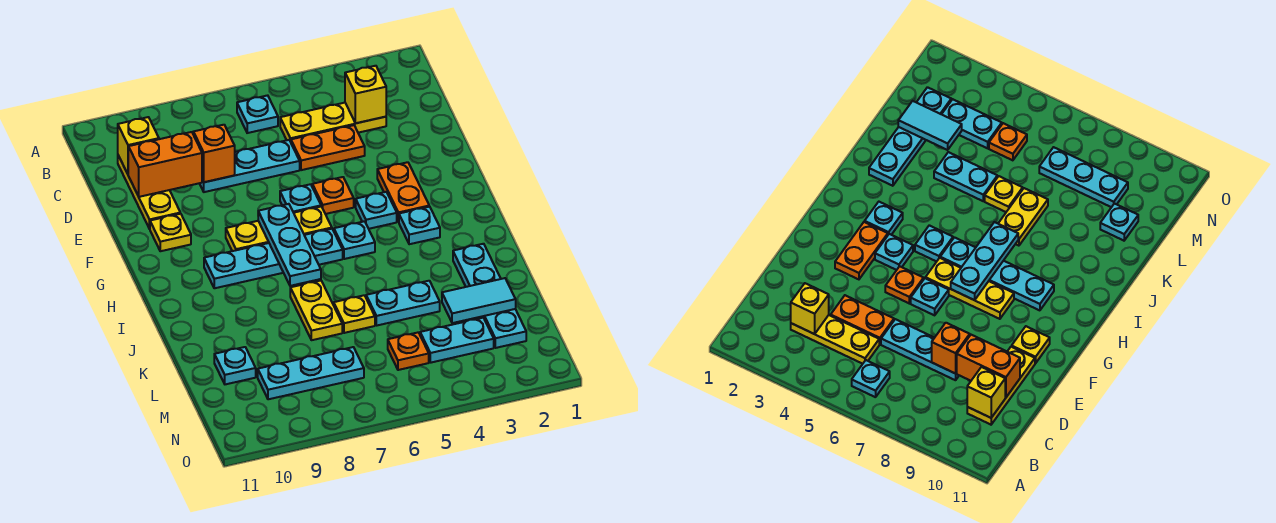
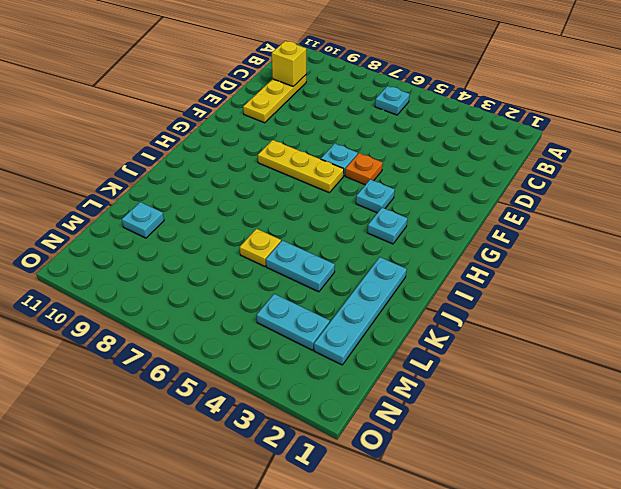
none -> yellow 1x3 plate [280,103,386,142]
none -> orange 1x2 plate [291,125,365,170]
none -> cyan 1x3 plate [199,140,300,192]

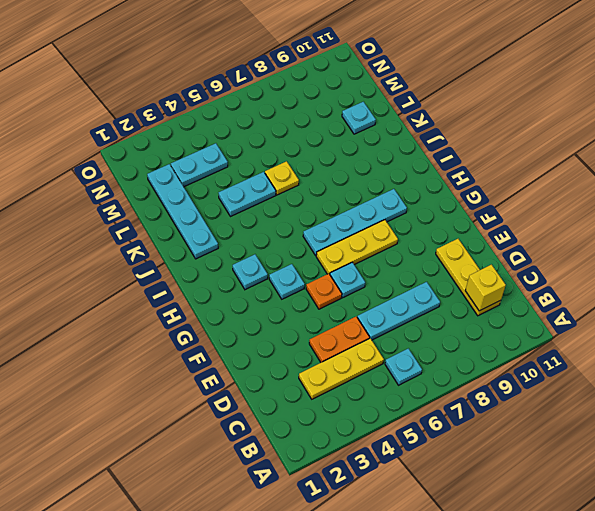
none -> orange 1x2 plate [377,162,429,222]
none -> yellow 1x1 plate [150,214,191,251]
none -> cyan 1x1 plate [334,221,375,259]

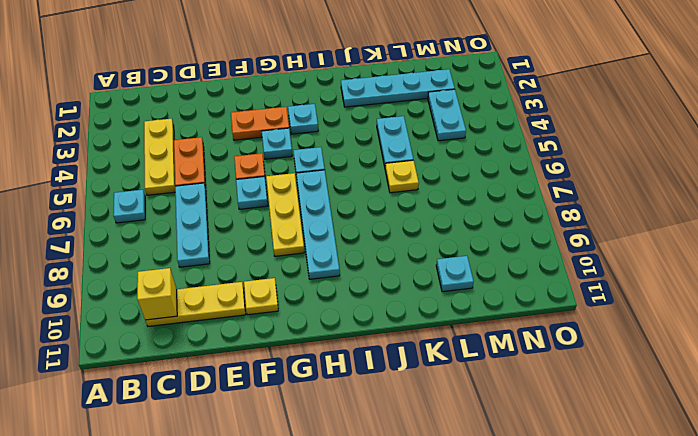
none -> yellow 1x2 plate [290,281,342,340]
none -> orange 1x1 plate [388,332,429,370]
none -> cyan 1x3 plate [258,347,364,399]

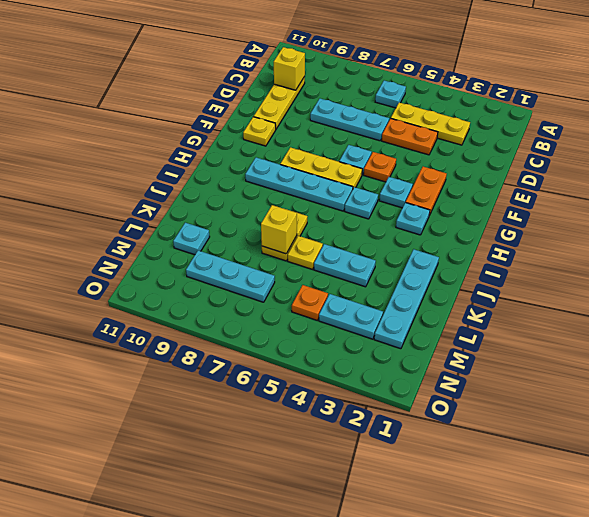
yellow 1x1 brick [261,205,297,254] -> yellow 1x1 brick moved to [345,66,386,123]
none -> orange 1x1 brick [193,125,235,182]
none -> orange 1x2 brick [128,132,202,197]
none -> cyan 1x3 plate [258,204,321,286]

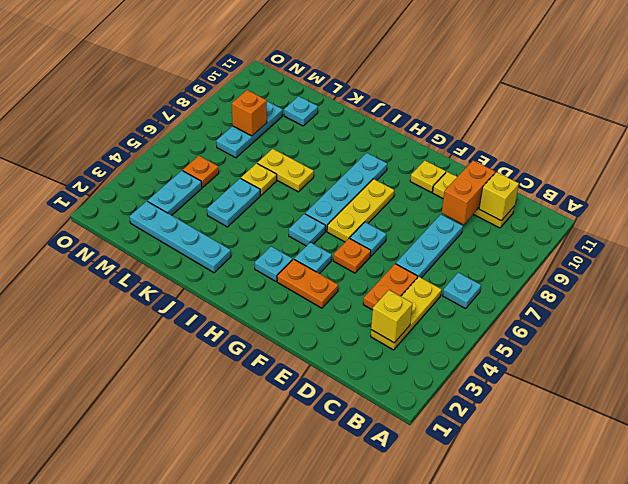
orange 1x1 brick [232,90,267,136] -> orange 1x1 brick moved to [193,125,235,182]
none -> cyan 1x3 plate [258,204,321,286]
none -> cyan 1x2 tile [442,278,516,323]

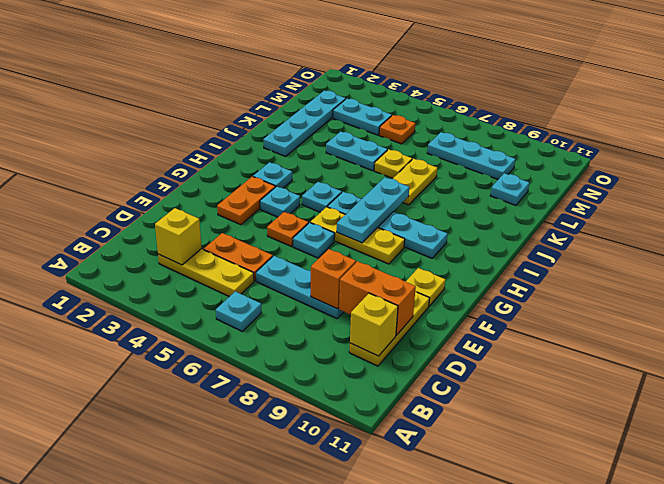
none -> cyan 1x2 tile [442,278,516,323]

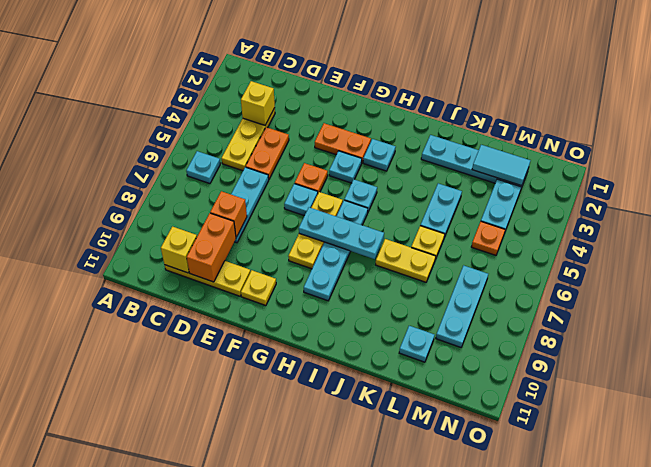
cyan 1x2 tile [472,145,531,186] -> cyan 1x2 tile turned to [442,278,516,323]

